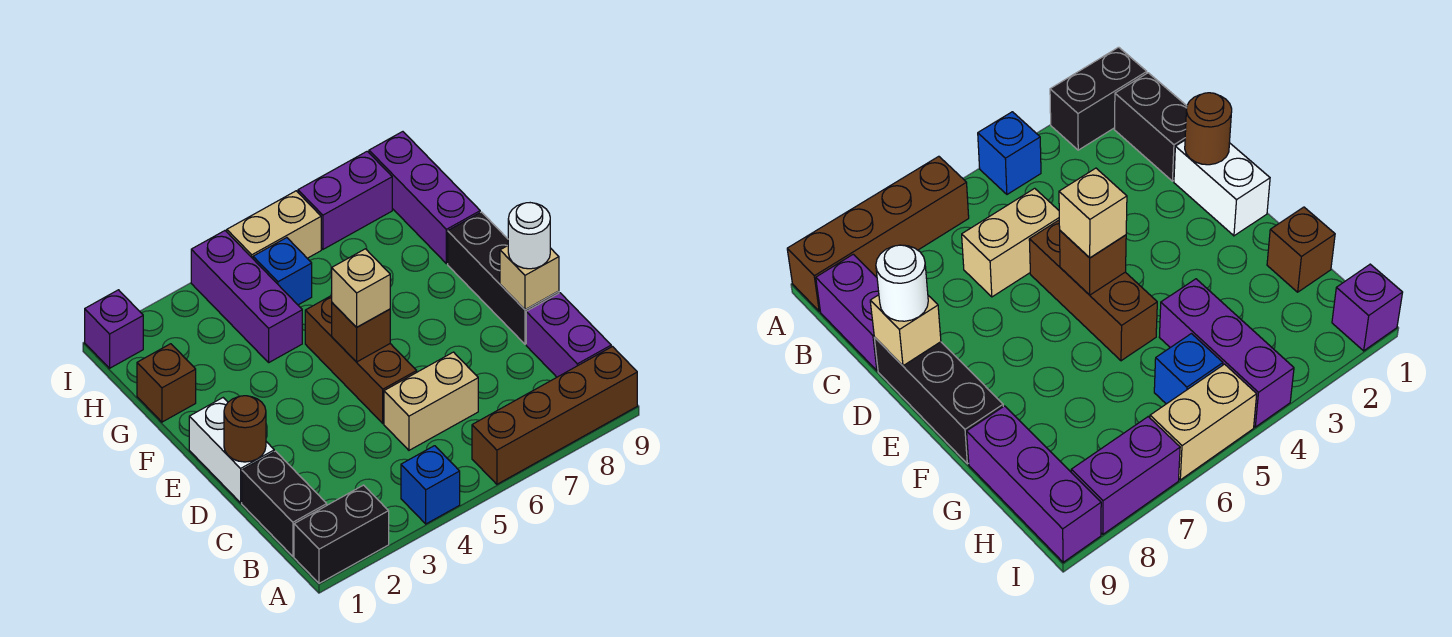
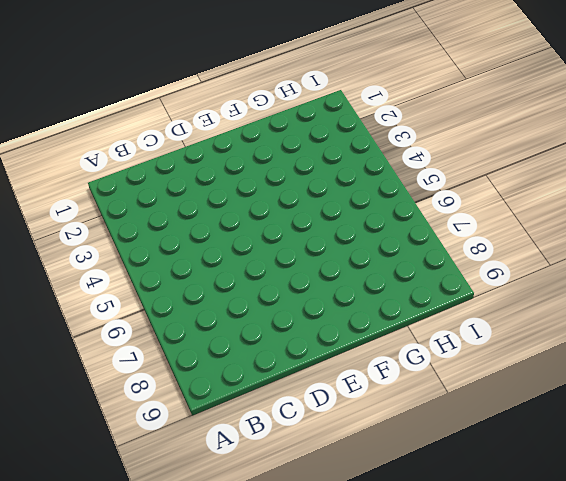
none -> black 1x2 brick [294,485,389,583]
none -> blue 1x1 brick [401,446,460,524]
none -> brown 1x4 brick [472,347,637,484]

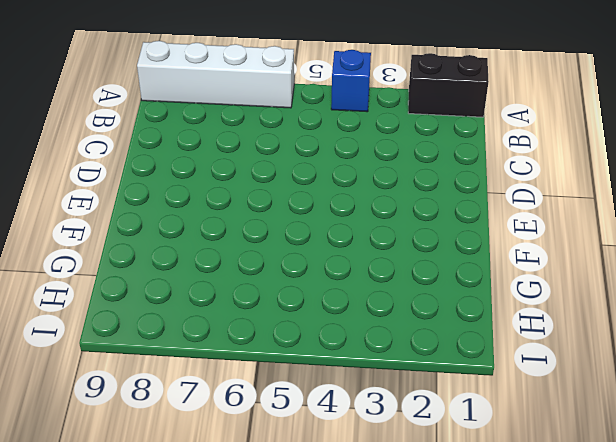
white 1x4 brick [137,41,294,108] -> brown 1x4 brick [472,347,637,484]
none -> black 1x2 brick [242,451,327,556]
none -> purple 1x2 brick [526,293,611,377]
none -> tan 1x2 brick [384,352,478,450]

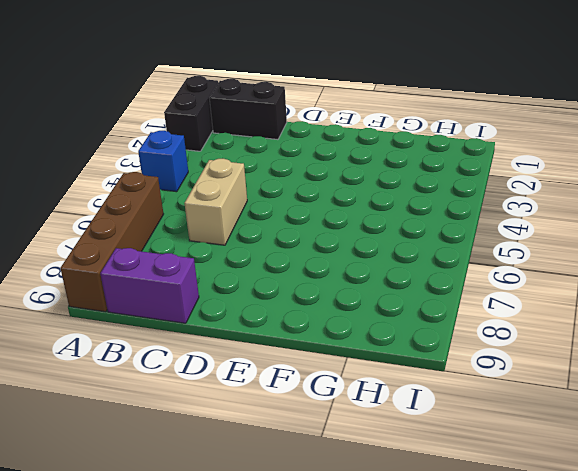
none -> white 1x2 brick [189,398,274,503]
none -> brown 1x3 brick [305,296,417,423]
none -> black 1x3 brick [448,212,559,344]

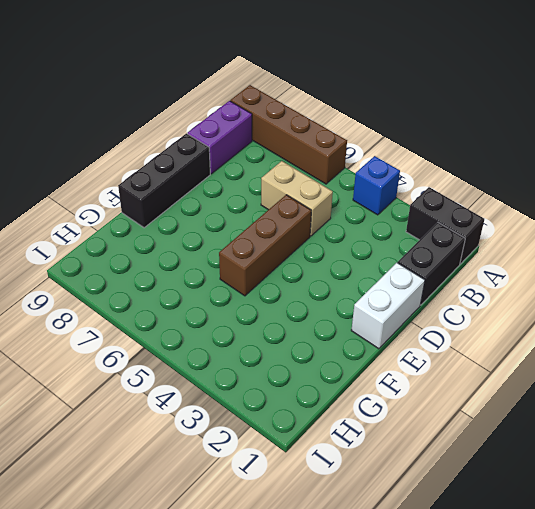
none -> brown 1x1 brick [137,344,196,422]
none -> purple 1x3 brick [191,231,302,362]
none -> purple 1x3 brick [369,132,480,264]

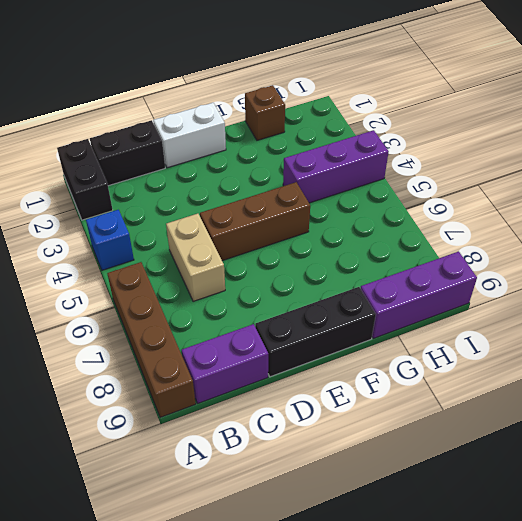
none -> blue 1x1 brick [253,238,312,305]
none -> purple 1x1 brick [85,290,143,368]
none -> tan 1x2 brick [227,191,321,258]

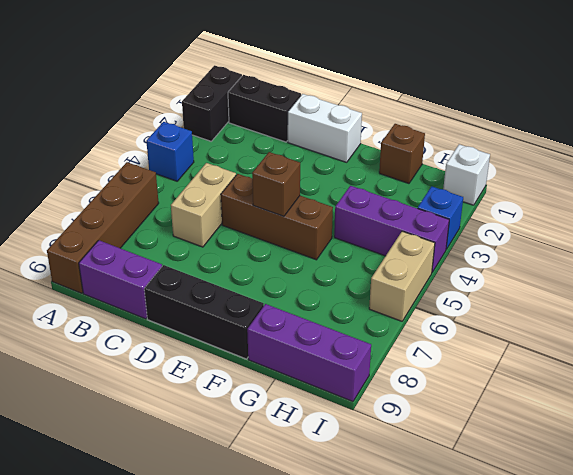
white 1x1 brick [443,144,490,205] -> purple 1x1 brick [85,290,143,368]
blue 1x1 brick [418,186,463,249] -> blue 1x1 brick moved to [253,238,312,305]
none -> purple 1x2 brick [298,151,392,249]
none -> brown 1x1 round brick [224,396,266,462]
none -> tan 1x1 brick [500,246,559,310]

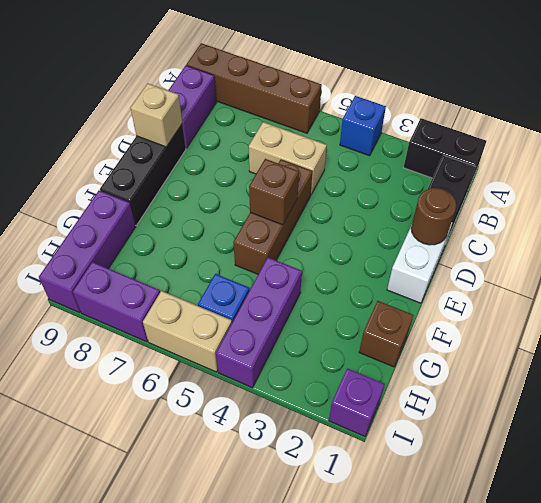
none -> white 1x1 round brick [508,203,550,269]
none -> tan 1x1 brick [332,249,390,327]

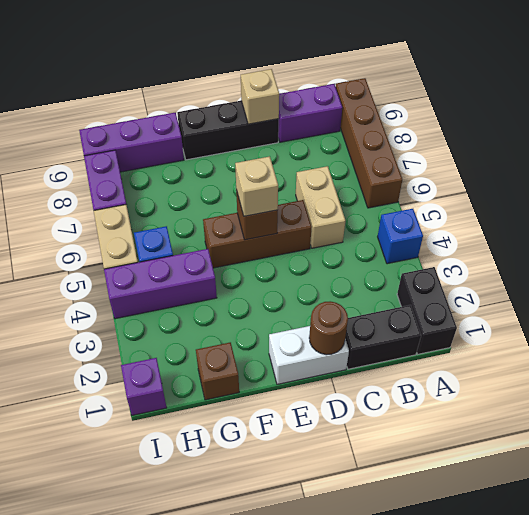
none -> white 1x1 round brick [508,203,550,269]

